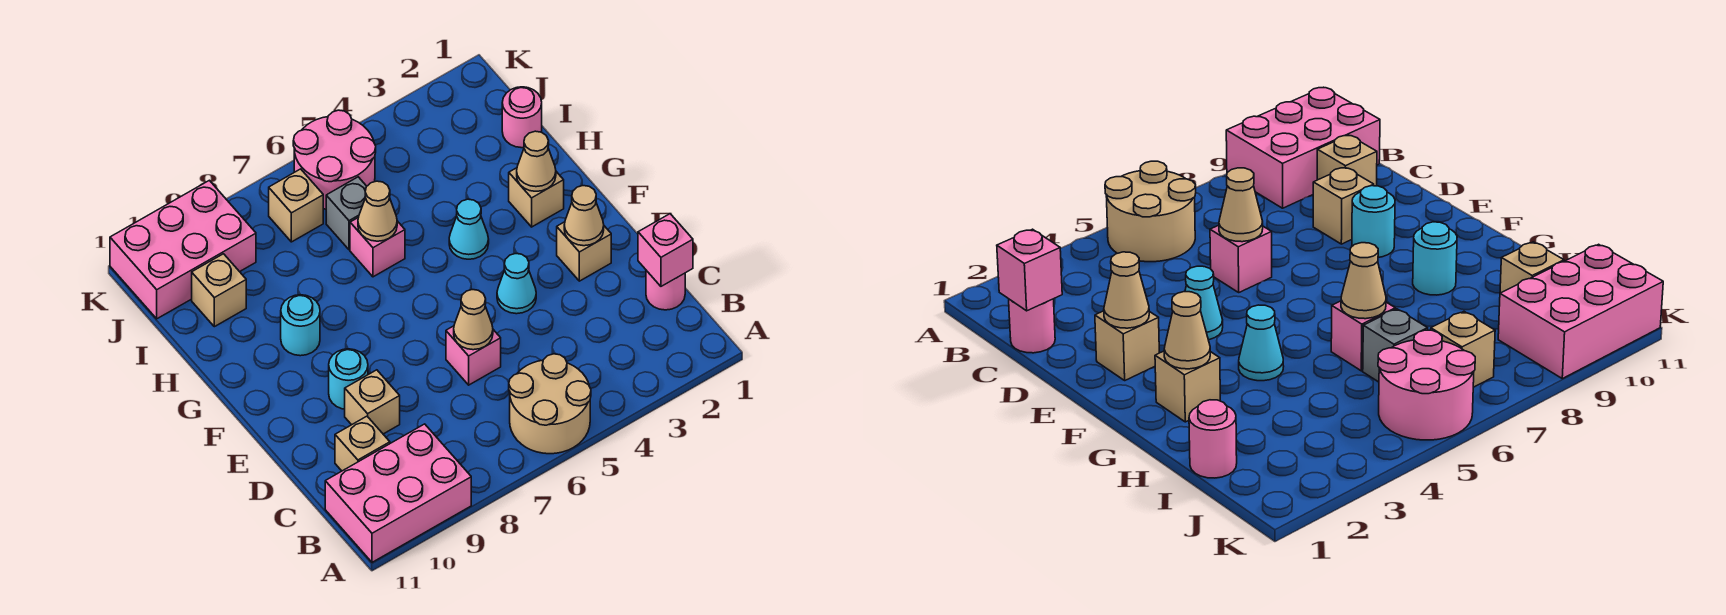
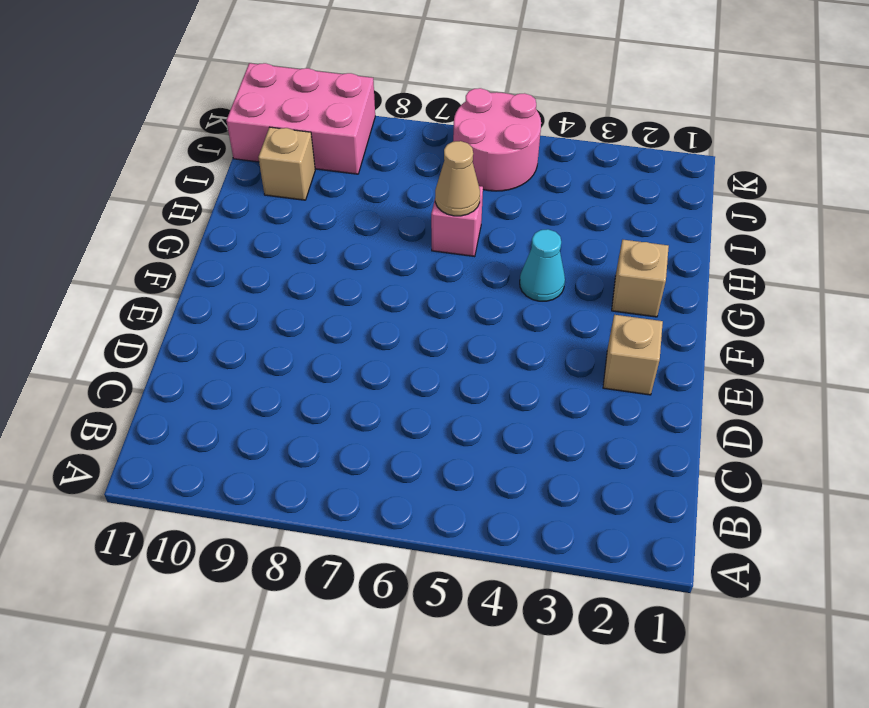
none -> tan 2x2 round brick [509,354,591,454]
none -> pink 2x3 brick [325,424,471,562]
none -> pink 1x1 round brick [646,270,685,310]

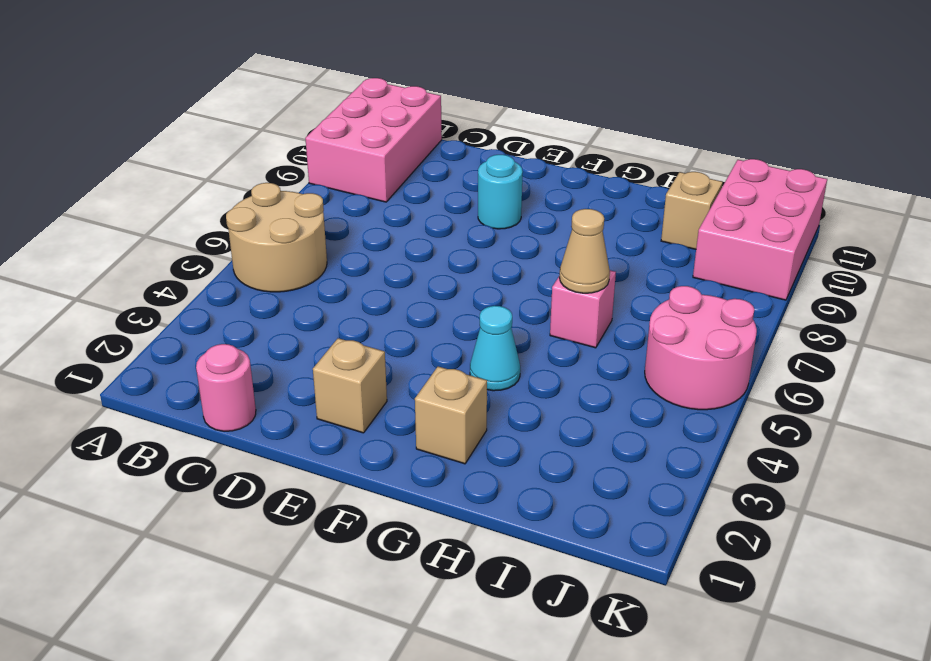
none -> tan 1x1 brick [335,416,390,471]
none -> pink 1x1 brick [446,326,501,385]
none -> tan 1x1 brick [345,370,400,434]

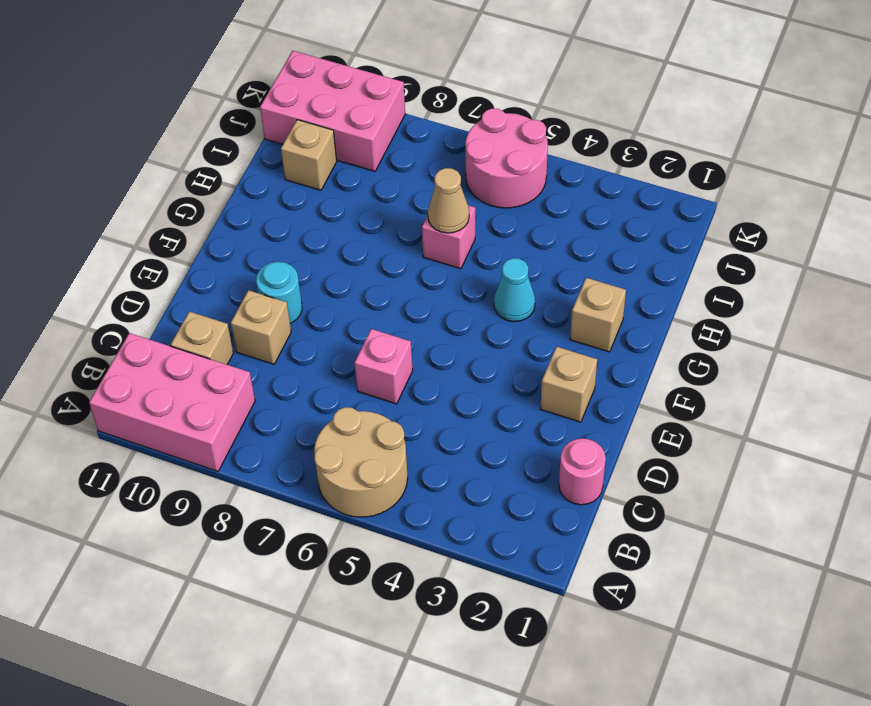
none -> cyan 1x1 cone [497,254,536,314]
none -> cyan 1x1 round brick [281,295,320,356]
none -> pink 1x1 round brick [502,87,542,148]

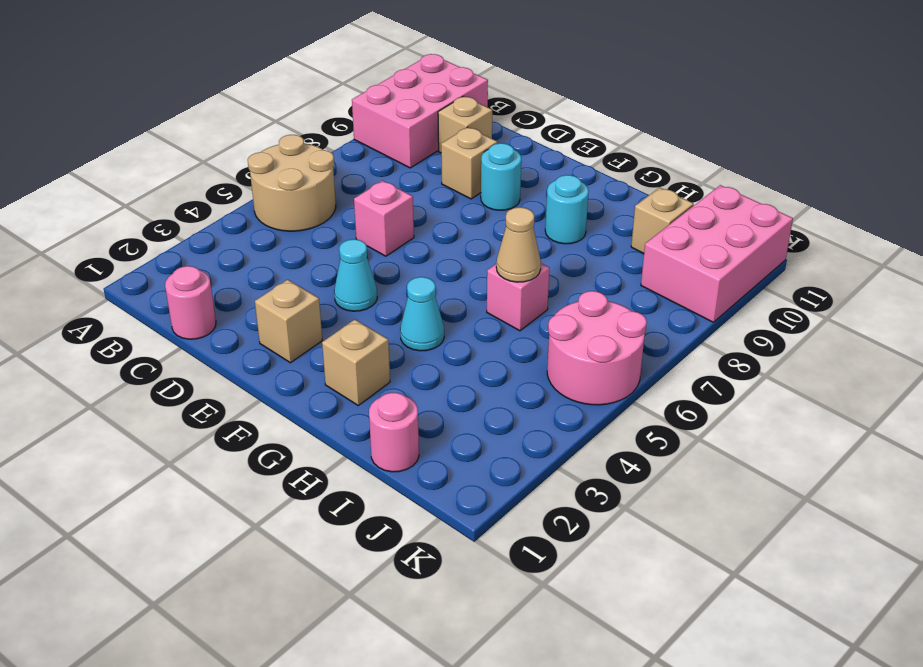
none -> grey 1x1 brick [326,177,367,250]
none -> tan 1x1 brick [269,169,323,242]
none -> pink 1x1 brick [638,214,693,286]

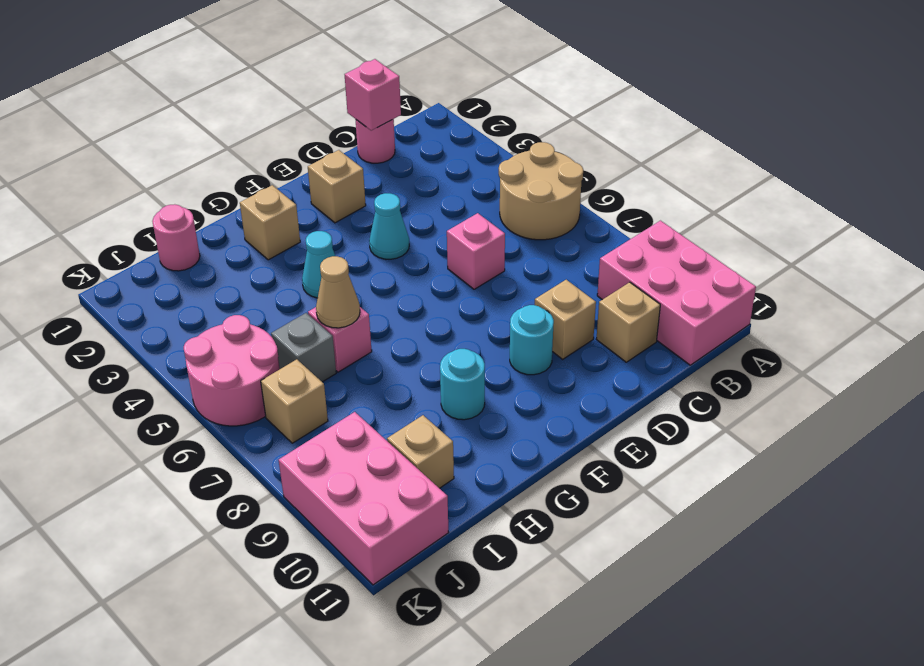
none -> tan 1x1 cone [454,290,493,350]
none -> tan 1x1 cone [564,186,604,246]
none -> tan 1x1 cone [517,131,556,191]

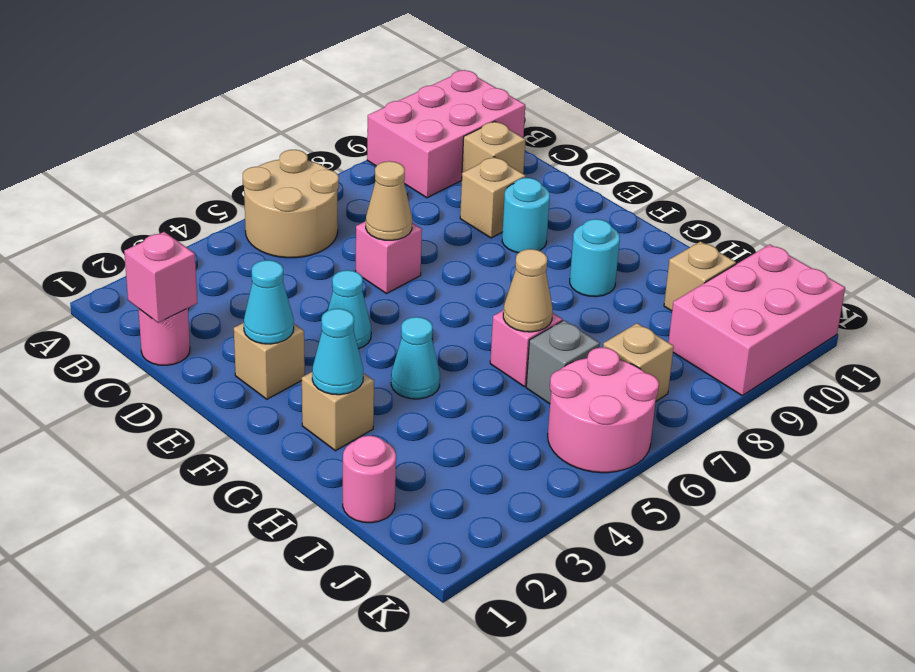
cyan 1x1 cone [244,260,294,344] -> tan 1x1 cone [564,186,604,246]
cyan 1x1 cone [312,309,363,395] -> tan 1x1 cone [517,131,556,191]

